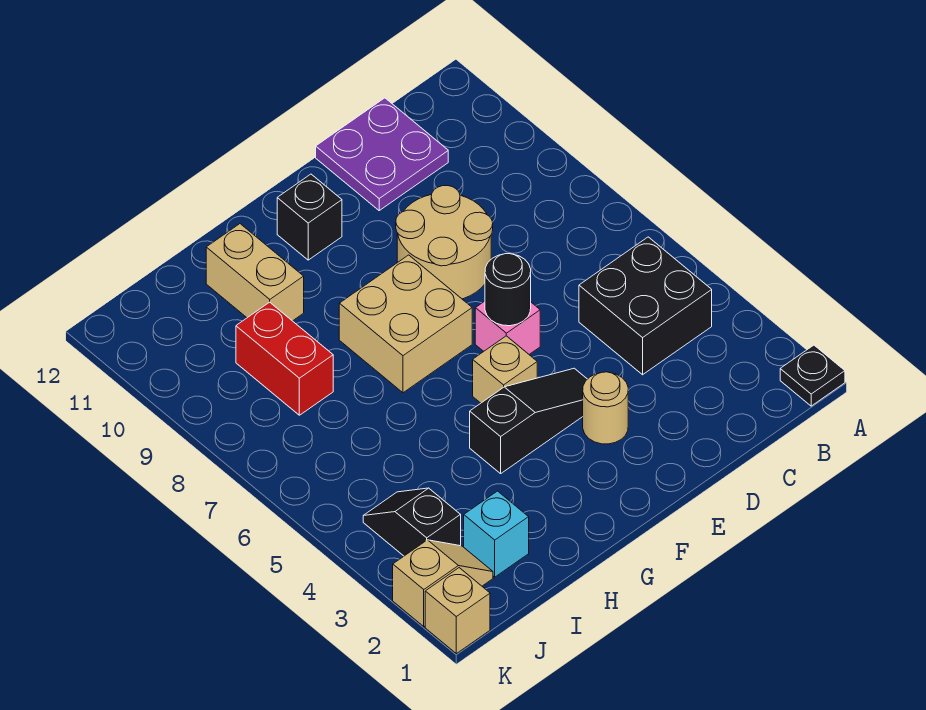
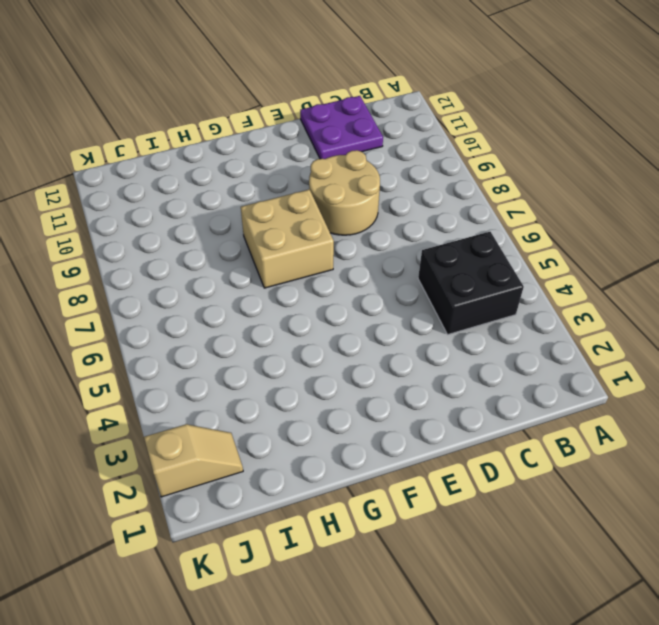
none -> black 1x1 plate [780,345,845,406]
none -> tan 1x1 round brick [583,372,628,444]
none -> black 1x3 slope [470,368,587,474]

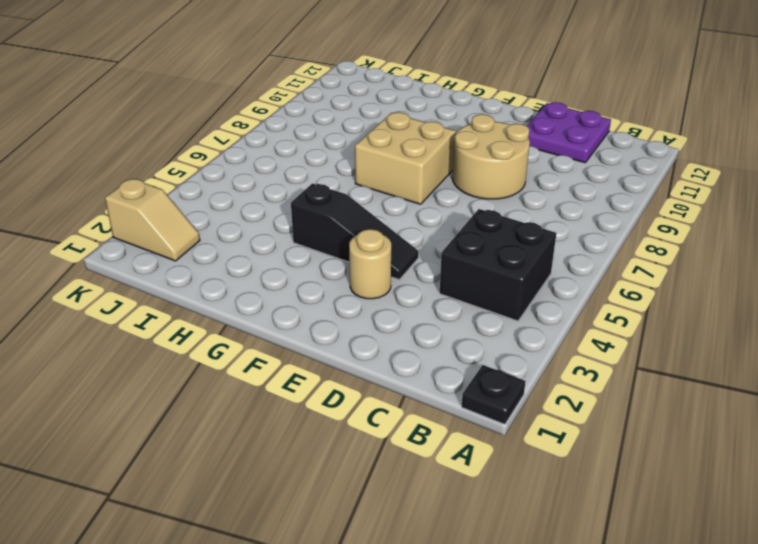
none -> pink 1x1 brick [475,301,540,354]
none -> tan 1x1 brick [473,336,537,403]
none -> black 1x1 brick [277,174,342,260]

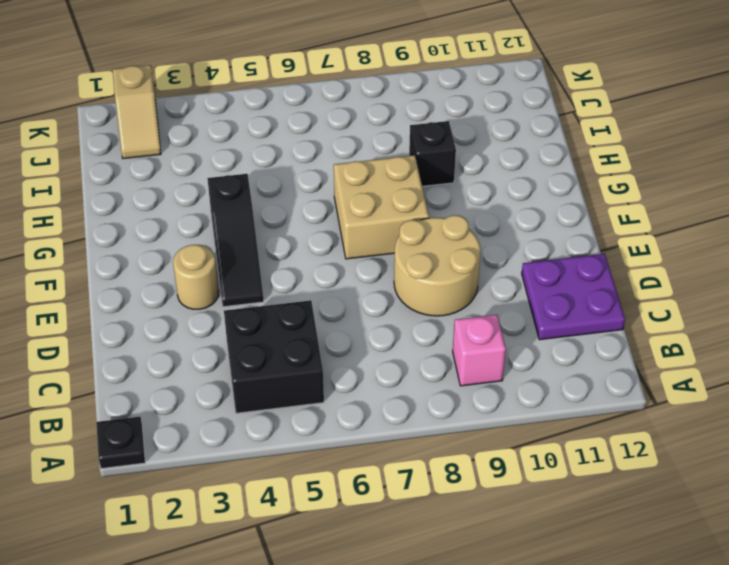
pink 1x1 brick [453,315,506,386] -> pink 1x1 brick moved to [475,301,540,354]
black 1x1 brick [409,121,456,186] -> black 1x1 brick moved to [277,174,342,260]
none -> tan 1x1 brick [473,336,537,403]
none -> tan 1x2 brick [206,224,304,321]
none -> cyan 1x1 brick [464,491,529,577]

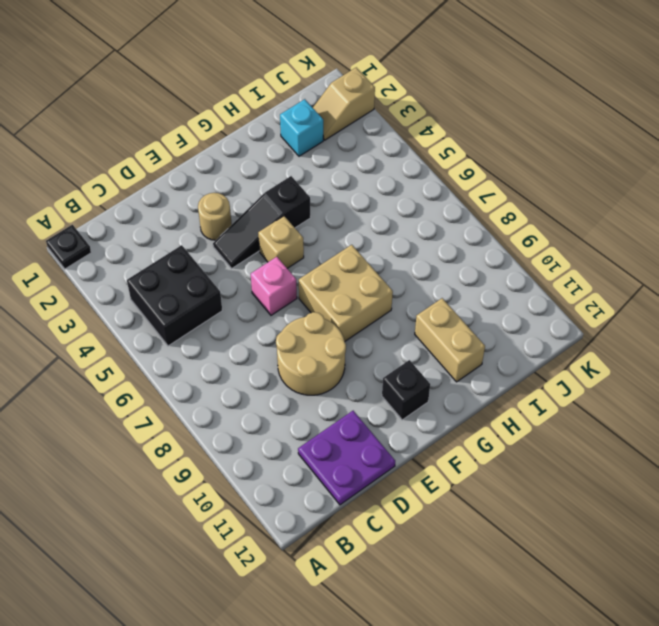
none -> red 1x2 brick [236,302,333,415]
none -> black 1x2 slope [363,488,461,556]
none -> tan 1x1 brick [425,568,490,654]

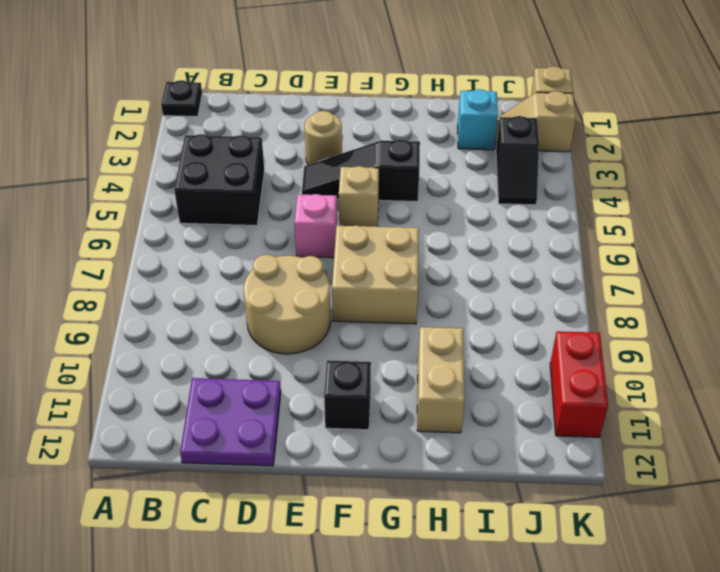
red 1x2 brick [550,331,608,437] -> red 1x2 brick moved to [236,302,333,415]
none -> black 1x1 round brick [485,254,531,326]

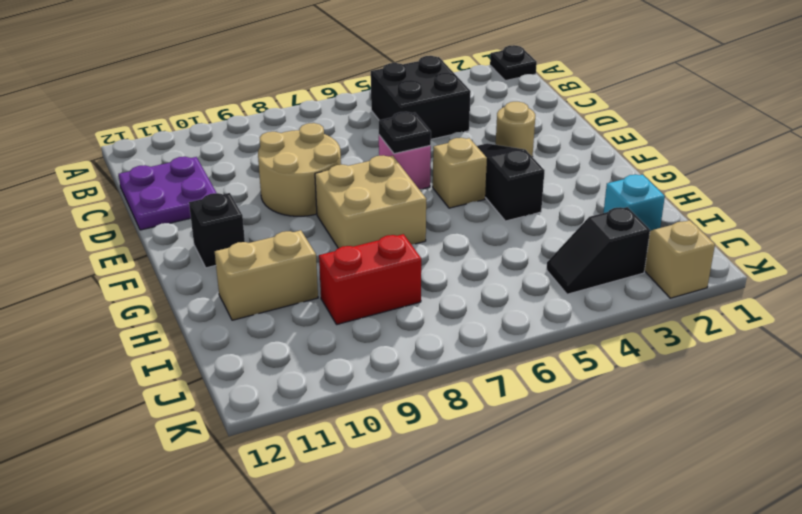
black 1x1 plate [379,112,431,154] -> black 1x1 round brick [485,254,531,326]
none -> tan 1x1 brick [425,568,490,654]

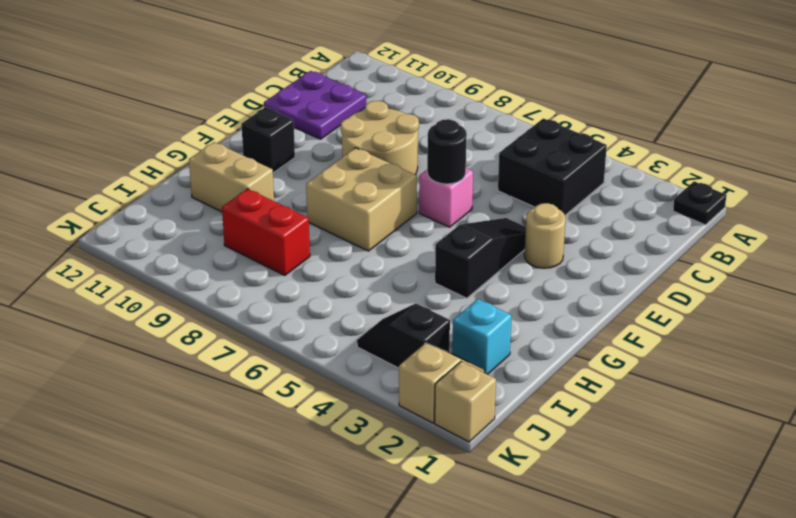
none -> tan 1x1 brick [473,336,537,403]

